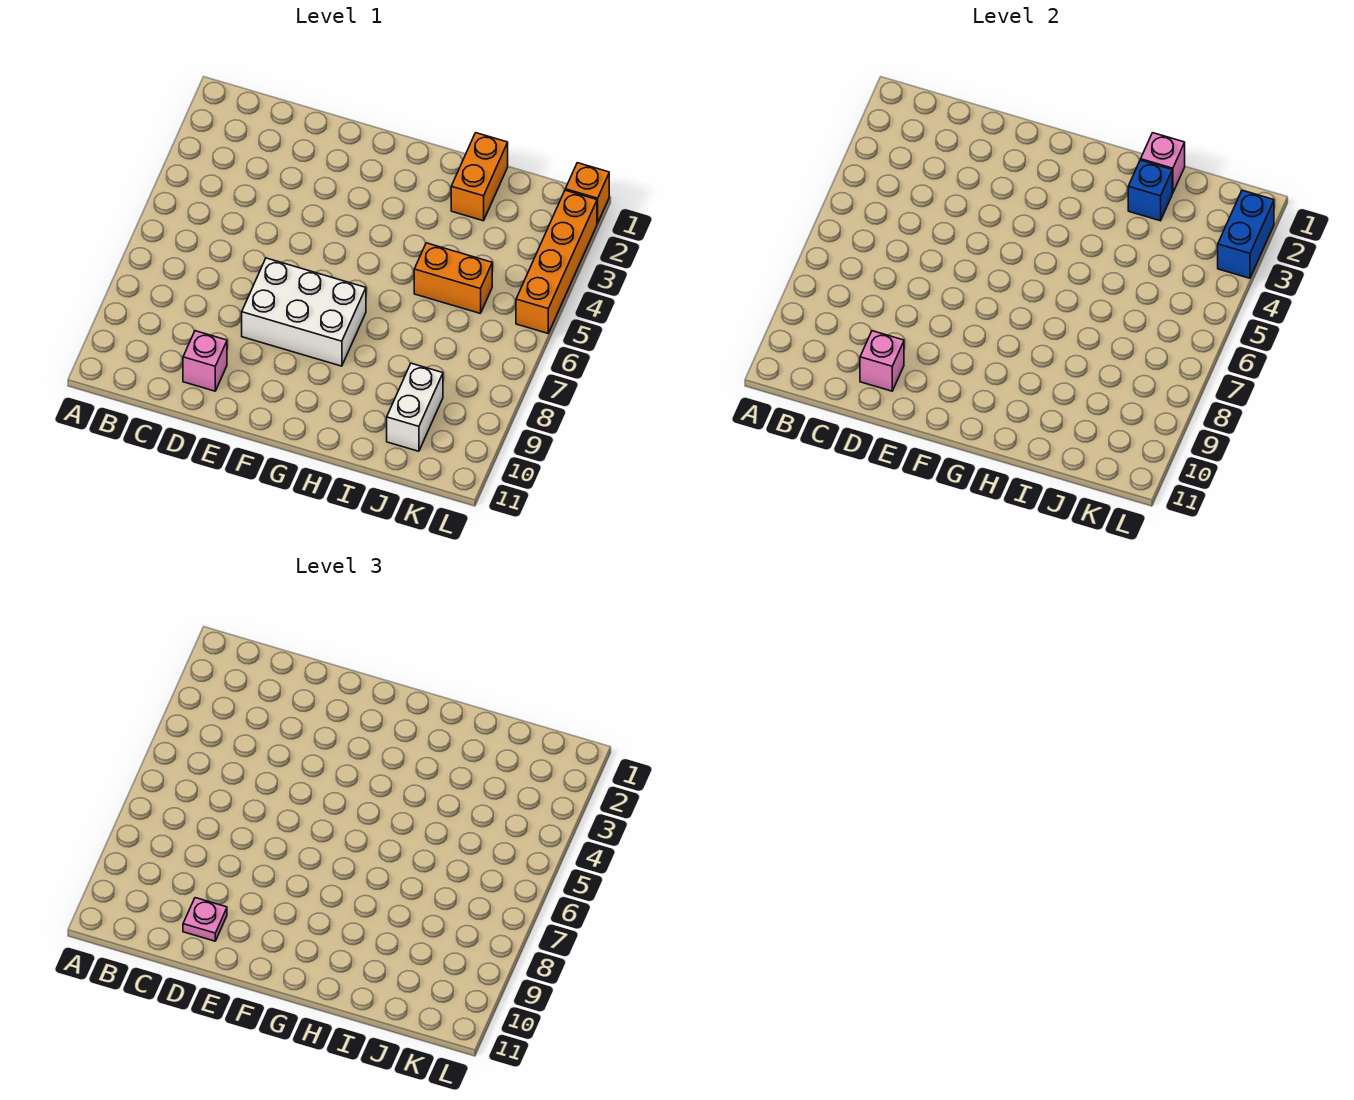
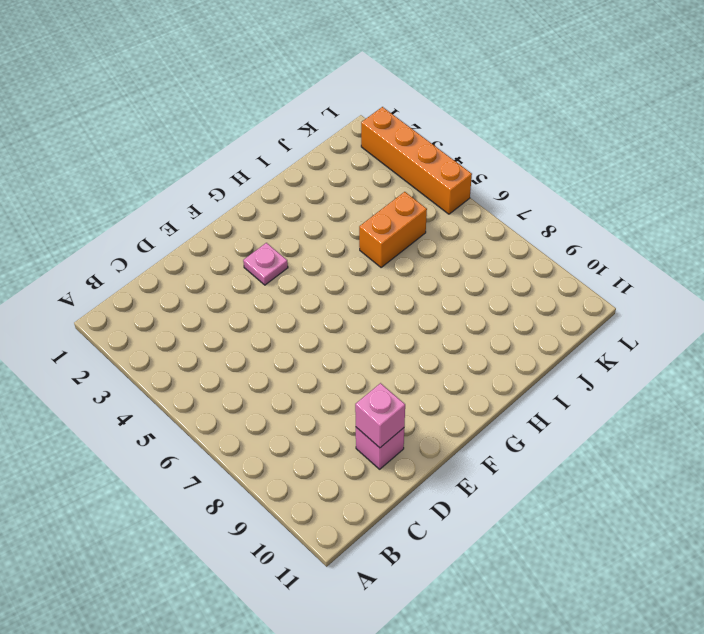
pink 1x1 plate [243,243,288,285] -> pink 1x1 plate moved to [183,898,227,941]
none -> white 2x3 brick [242,258,366,366]
none -> orange 1x2 brick [451,133,508,221]
none -> white 1x2 brick [387,363,443,451]

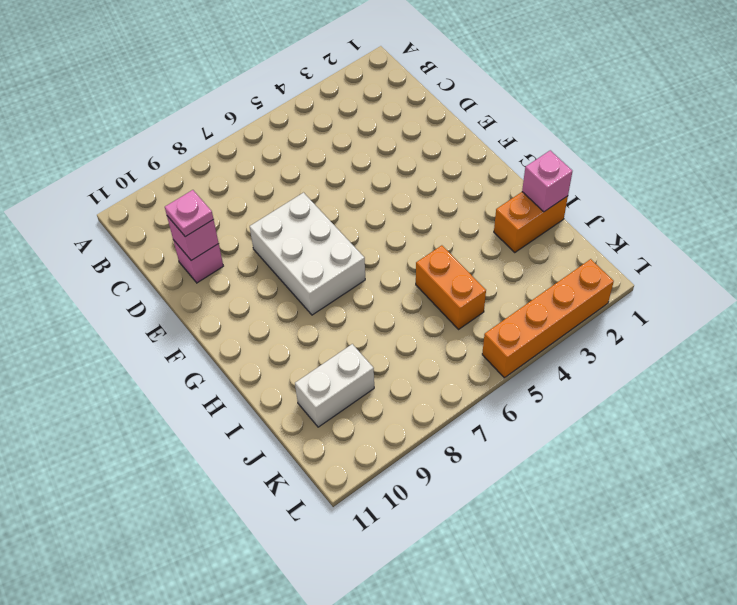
none -> orange 1x1 brick [565,163,609,223]
none -> blue 1x1 brick [1128,160,1172,221]
none -> blue 1x2 brick [1218,190,1274,278]

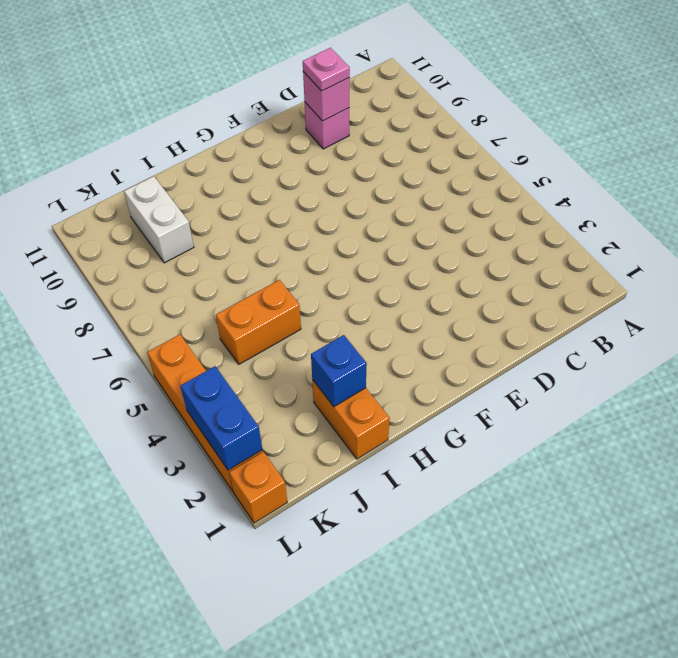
none -> white 2x3 brick [242,258,366,366]
none -> pink 1x1 brick [1141,133,1185,193]

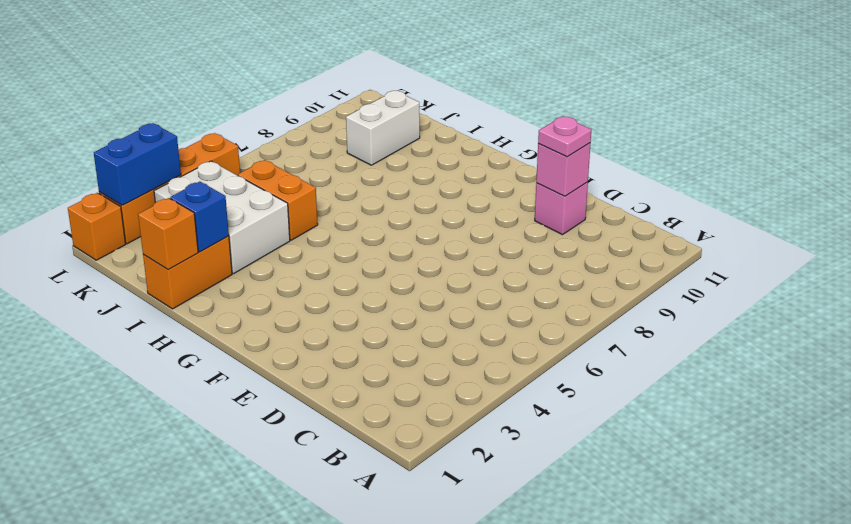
orange 1x1 brick [138,198,198,270] -> pink 1x1 brick [1141,133,1185,193]
white 2x3 brick [154,161,290,274] -> white 2x3 brick moved to [242,258,366,366]

